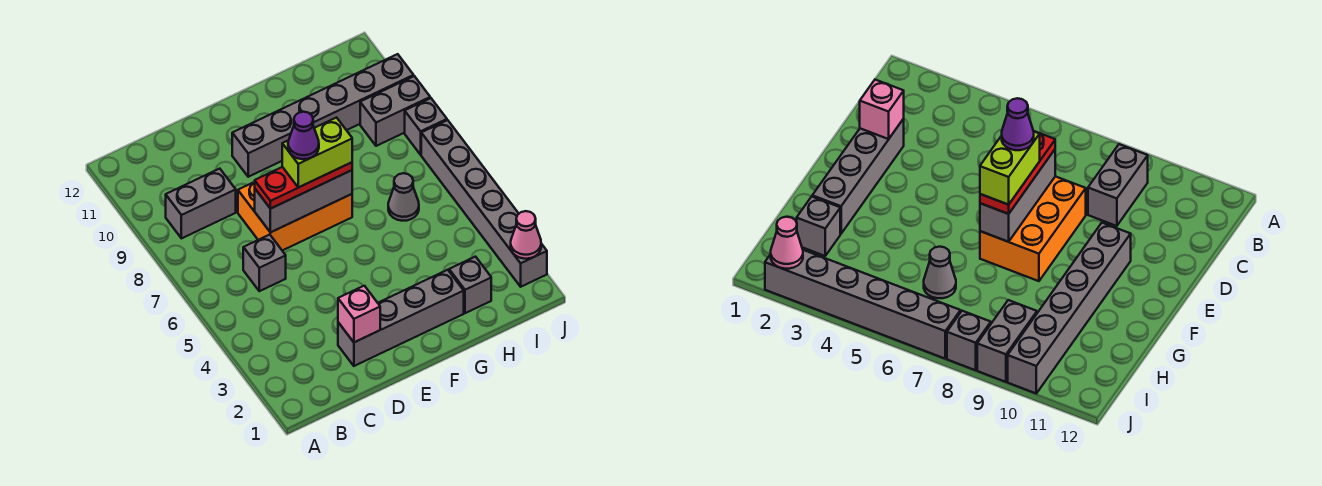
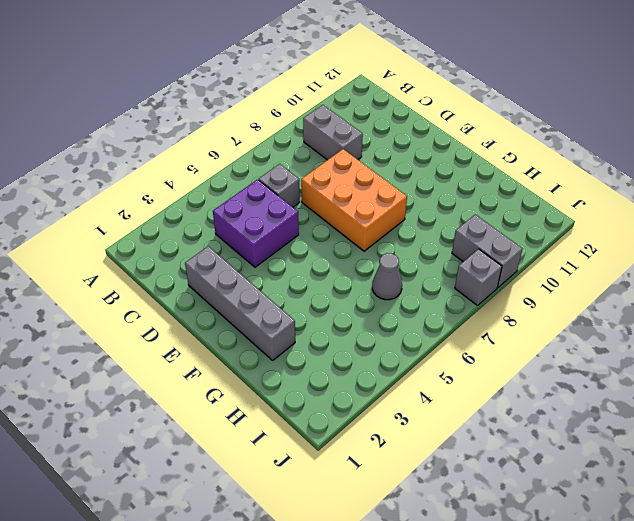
purple 2x2 brick [213,179,299,267] -> none
none -> grey 1x6 brick [232,54,414,177]
none -> grey 1x1 brick [449,257,491,313]
none -> grey 1x6 brick [421,120,547,287]

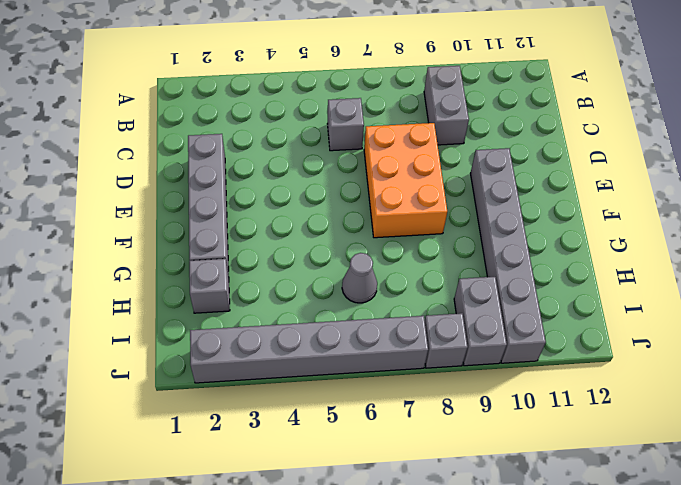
none -> pink 1x1 brick [338,286,380,342]
none -> grey 1x3 brick [255,170,352,232]
none -> pink 1x1 cone [511,211,541,259]

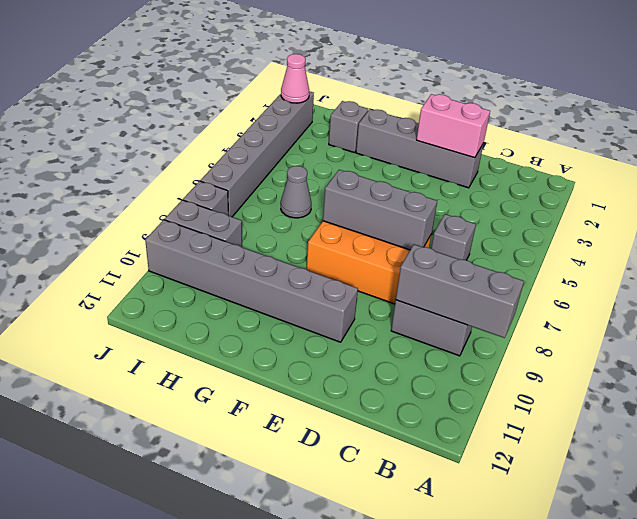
grey 1x3 brick [396,245,524,338] -> none
pink 1x2 brick [417,94,490,158] -> pink 1x1 brick [338,286,380,342]
none -> red 1x3 plate [255,162,352,209]
none -> lime 1x2 brick [282,118,352,187]
none -> purple 1x1 cone [288,112,319,159]

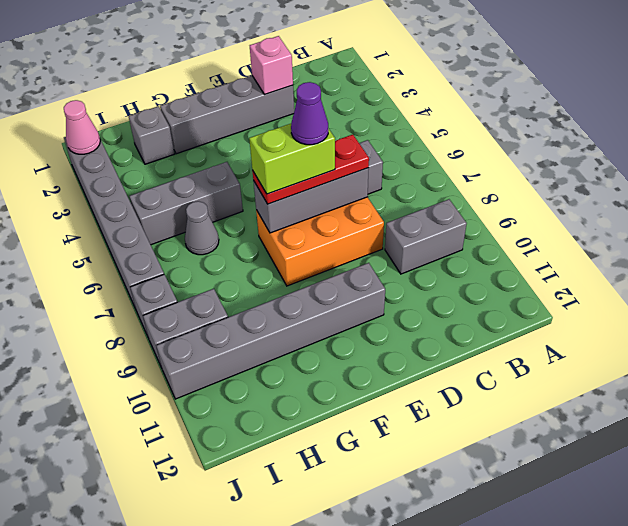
grey 1x3 brick [129,162,243,245] -> none

